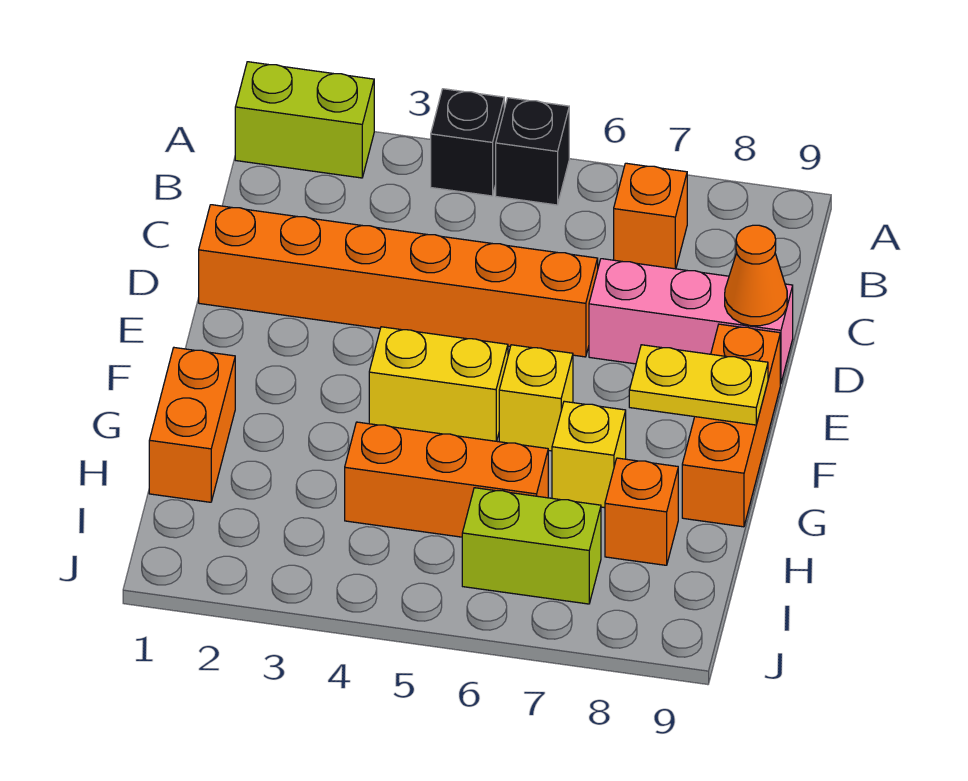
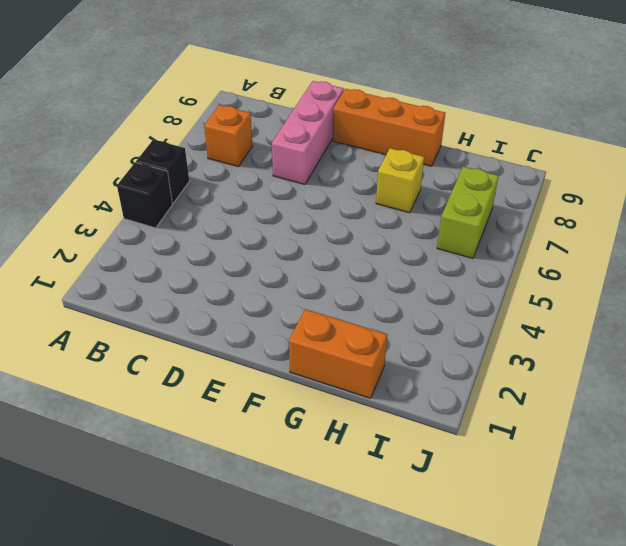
none -> lime 1x2 brick [235,62,374,178]
none -> orange 1x6 brick [199,205,598,357]
none -> yellow 1x2 brick [369,327,508,441]

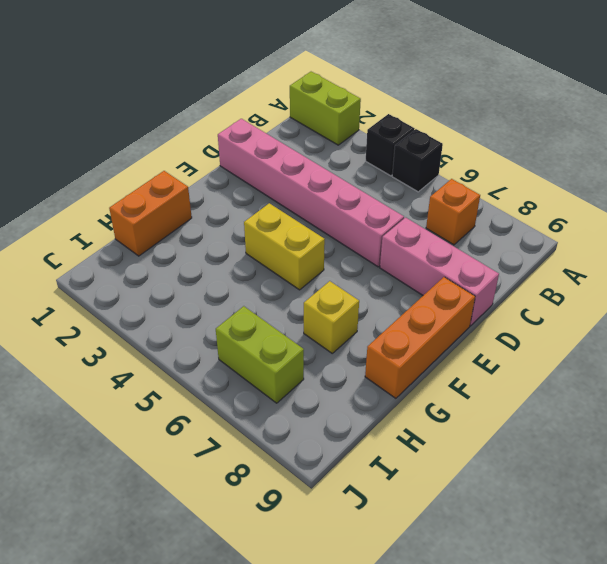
pink 1x6 brick [218,119,404,267] -> orange 1x6 brick [199,205,598,357]
none -> yellow 1x1 brick [499,345,573,451]
none -> orange 1x3 brick [345,422,548,537]
none -> orange 1x1 brick [605,458,678,565]

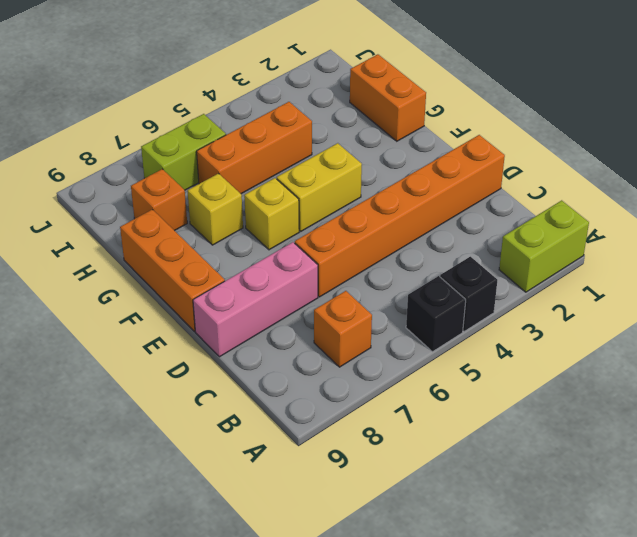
none -> orange 1x1 cone [725,225,787,326]
none -> yellow 1x2 plate [629,345,768,425]

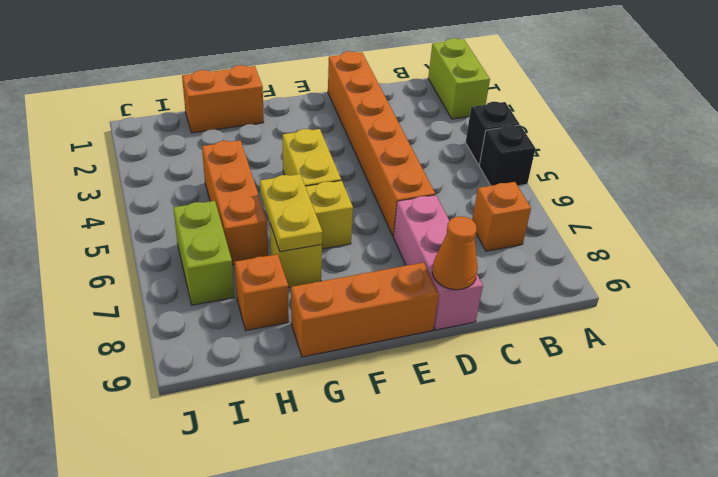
yellow 1x2 plate [260,174,322,252] -> yellow 1x2 plate moved to [629,345,768,425]

